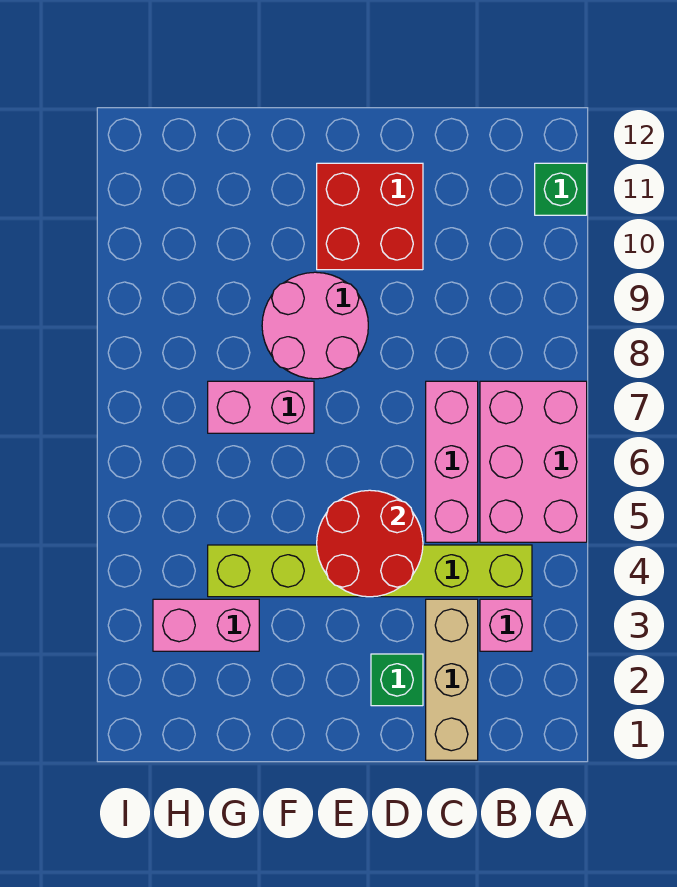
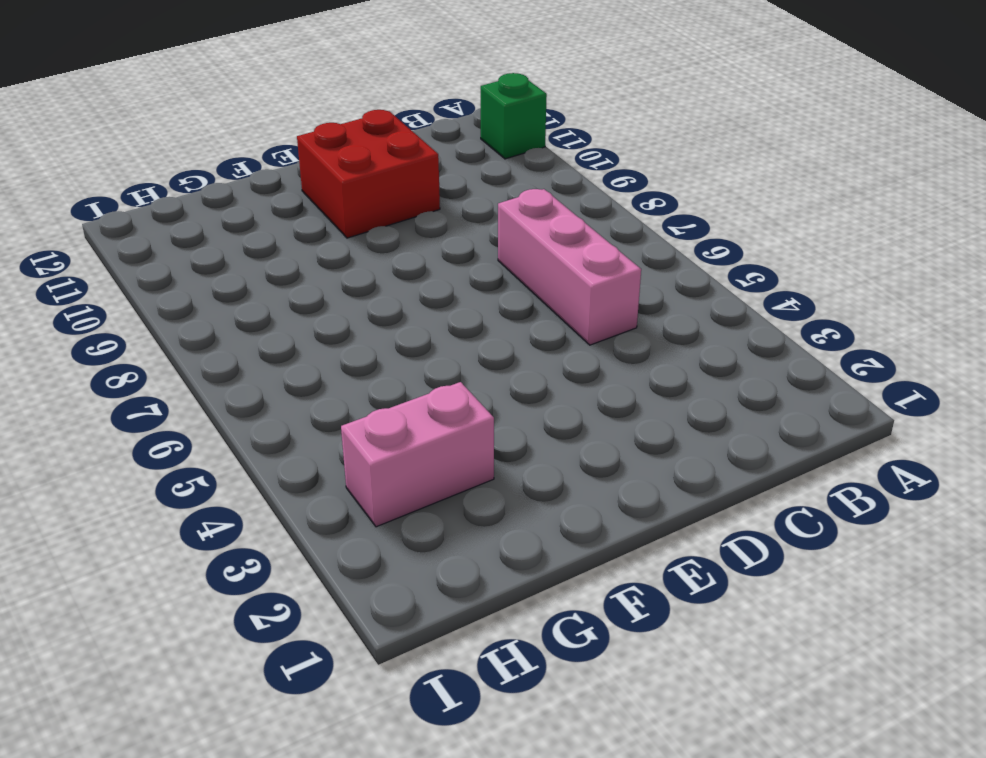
none -> pink 2x3 brick [480,381,587,542]
none -> pink 1x1 brick [480,599,532,651]
none -> lime 1x6 brick [208,545,532,597]

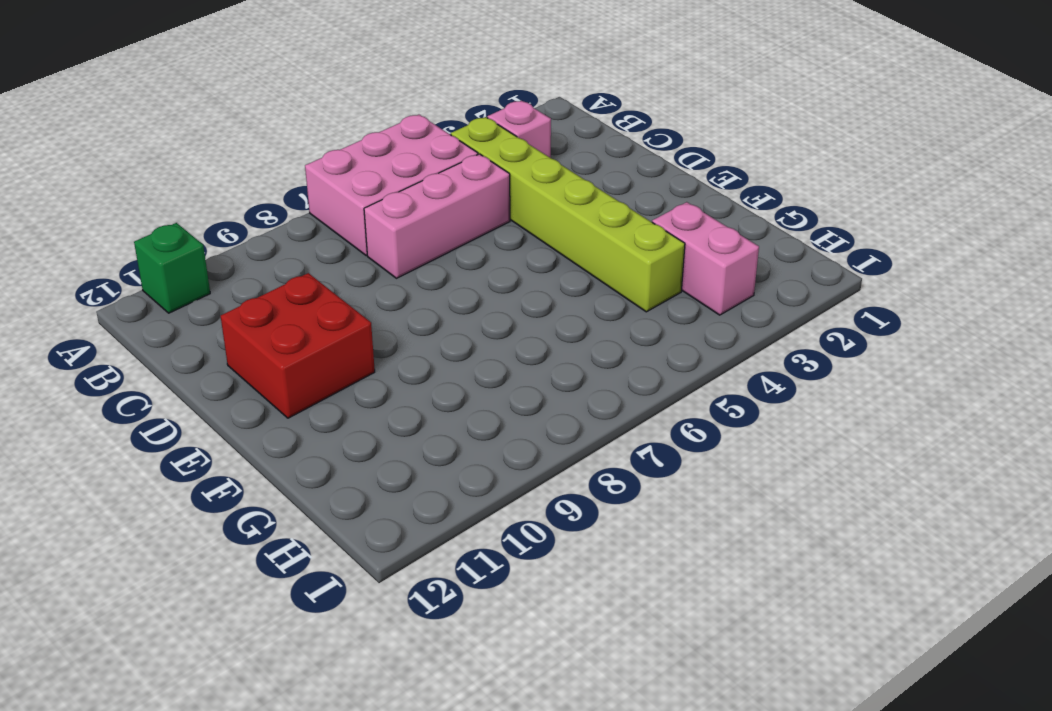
none -> tan 1x3 brick [426,599,478,760]
none -> green 1x1 brick [371,654,423,706]
none -> pink 2x2 round brick [262,272,368,379]

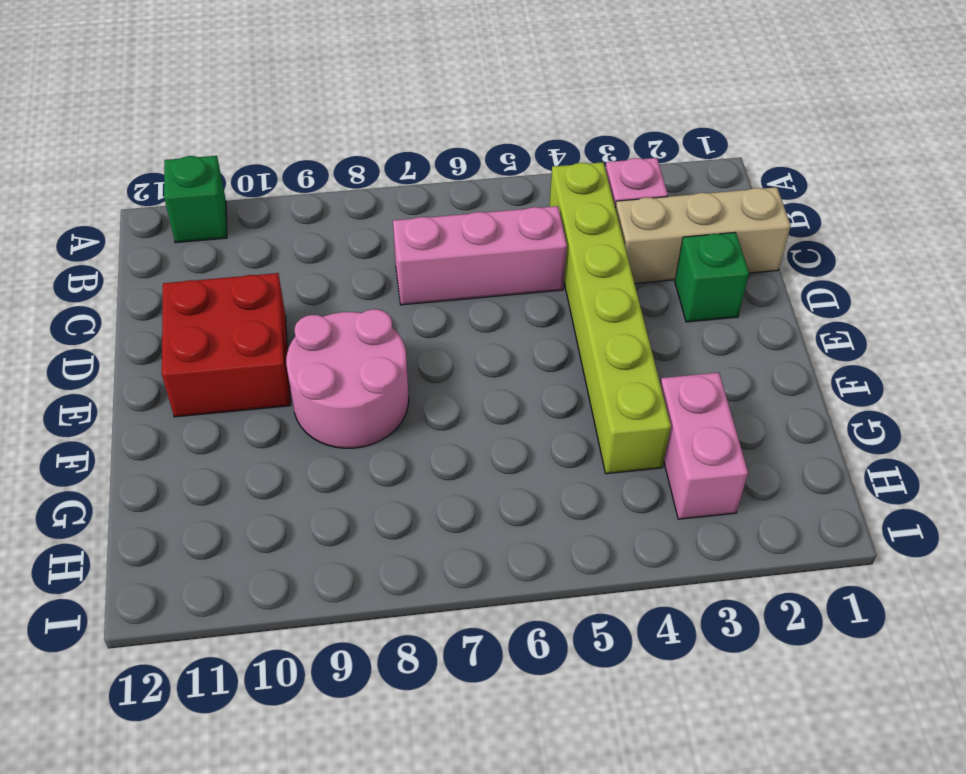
none -> pink 2x3 brick [480,381,587,542]
none -> pink 1x2 brick [208,381,314,433]
none -> red 2x2 round brick [317,490,423,597]

